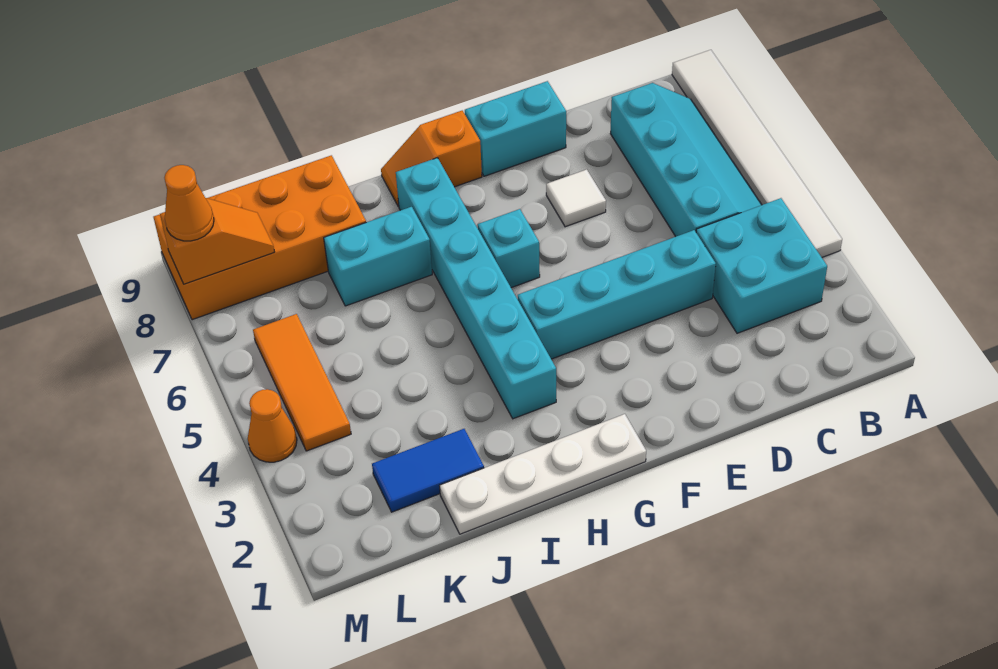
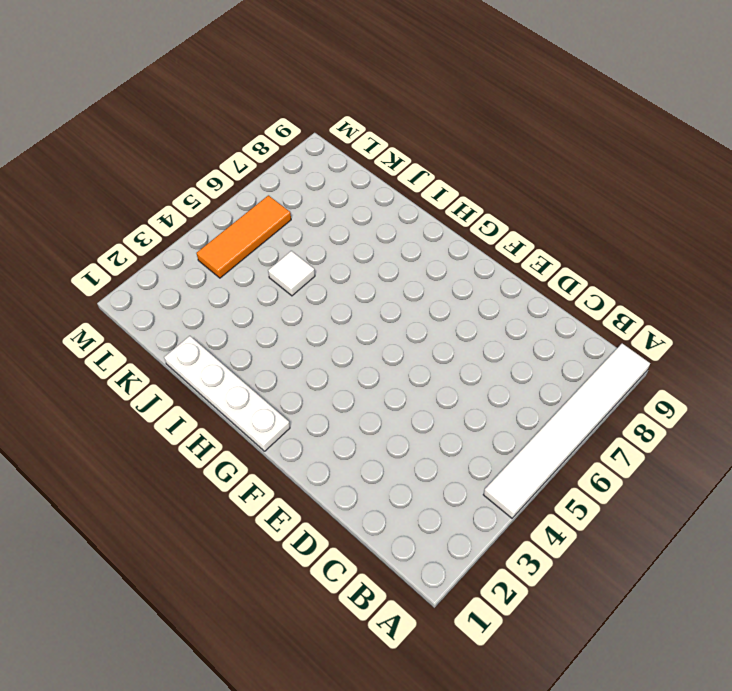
white 1x1 tile [268,251,315,296] -> white 1x1 tile moved to [546,169,606,227]
none -> cyan 2x2 brick [696,198,827,333]
none -> cyan 2x4 slope [610,83,762,237]
none -> cyan 1x4 brick [518,230,716,359]

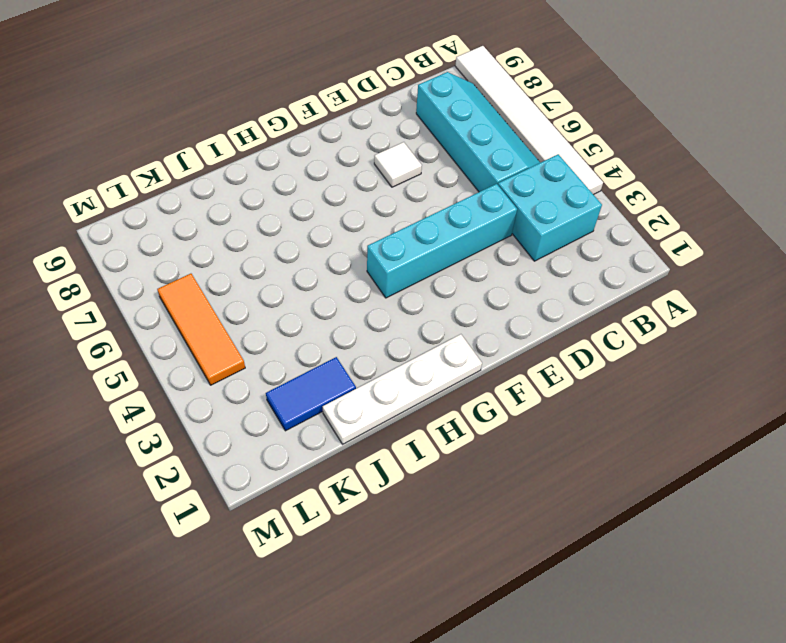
none -> cyan 1x2 brick [465,81,566,176]
none -> cyan 1x1 brick [478,209,540,288]
none -> orange 1x2 slope [381,111,482,207]

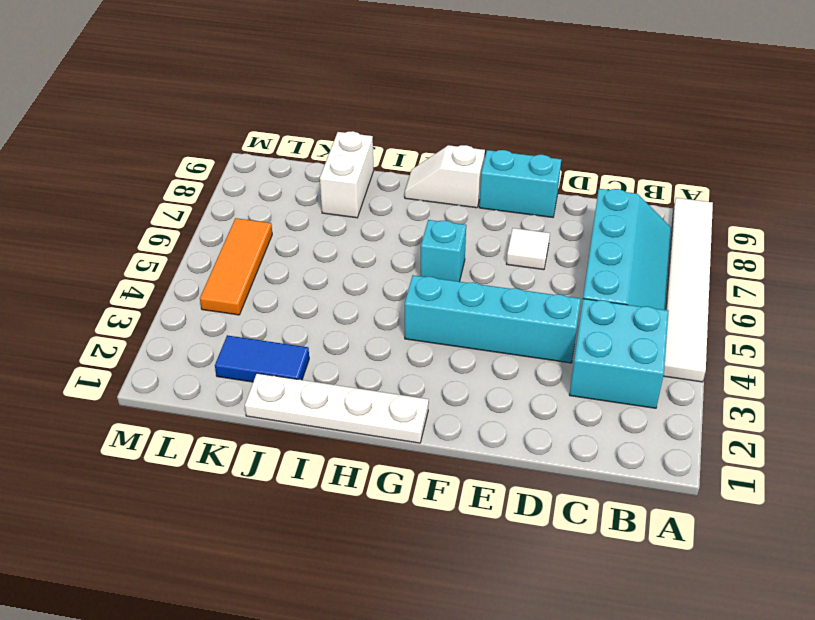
white 1x2 slope [405,145,485,208] -> orange 1x2 slope [381,111,482,207]
white 1x2 brick [320,131,374,218] -> orange 2x4 brick [154,155,366,320]
none -> cyan 1x6 brick [396,158,556,419]
none -> cyan 1x2 brick [324,207,432,306]
none -> orange 1x1 cone [248,389,297,462]

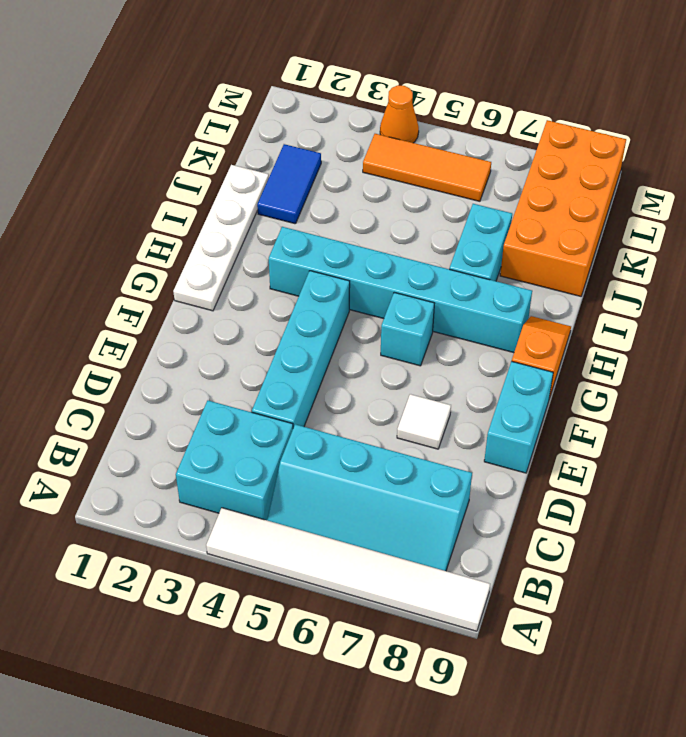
none -> orange 1x2 slope [160,198,274,284]
none -> orange 1x1 cone [164,165,214,241]

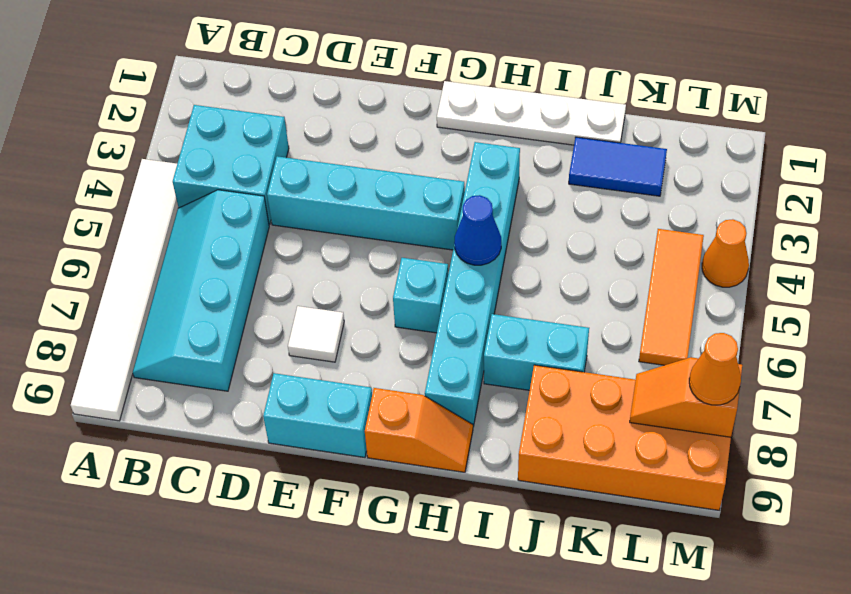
blue 1x1 cone [454,195,501,265] -> none

